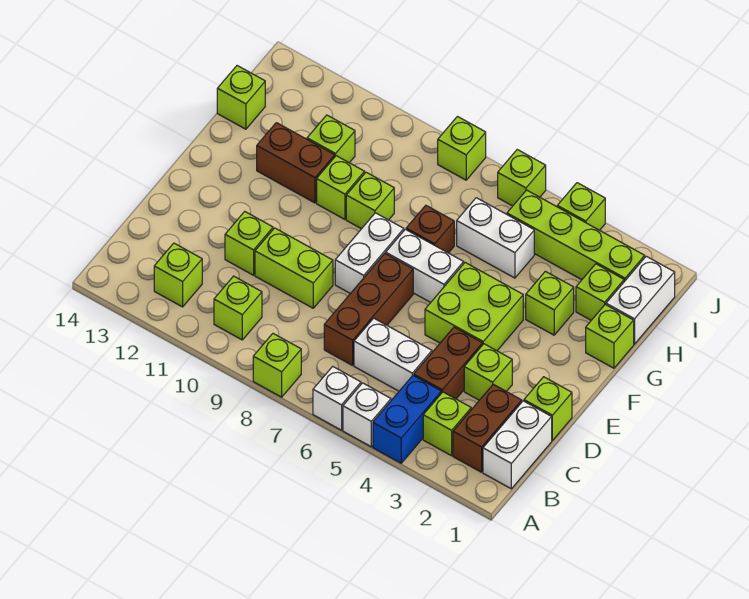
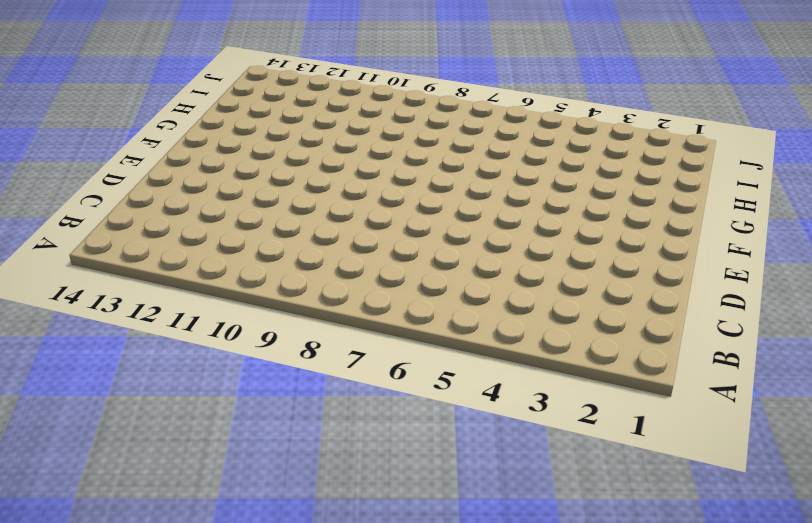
none -> blue 1x2 brick [373,376,441,463]
none -> white 1x1 brick [343,383,391,447]
none -> white 1x1 brick [313,366,361,430]
none -> lime 1x1 brick [253,334,301,397]

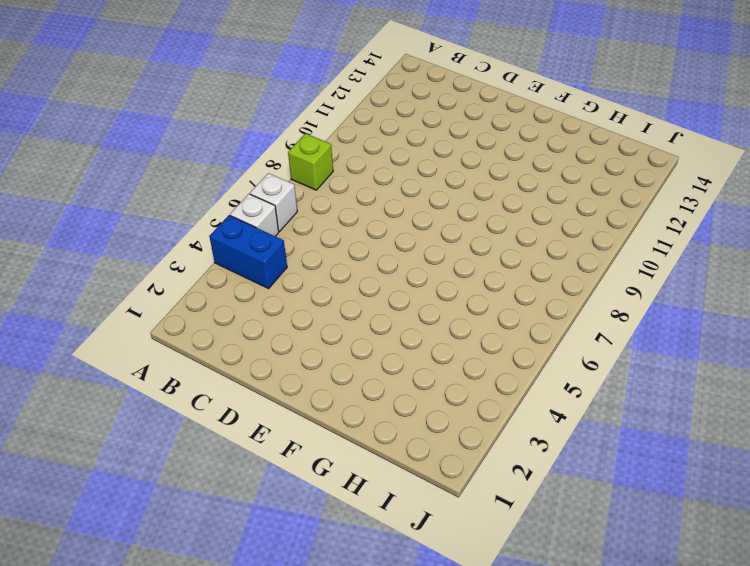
none -> white 1x2 brick [483,401,552,489]
none -> brown 1x2 brick [453,384,522,472]
none -> lime 1x1 brick [423,392,471,456]
none -> lime 1x1 brick [214,276,262,340]

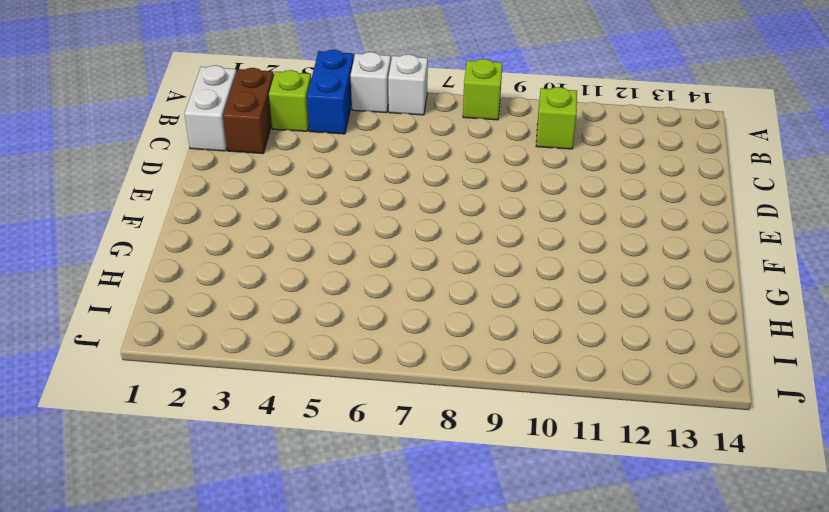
none -> lime 1x1 brick [154,243,202,307]
none -> brown 1x2 brick [414,327,482,399]
none -> white 1x2 brick [354,318,432,391]
none -> brown 1x3 brick [324,254,413,365]

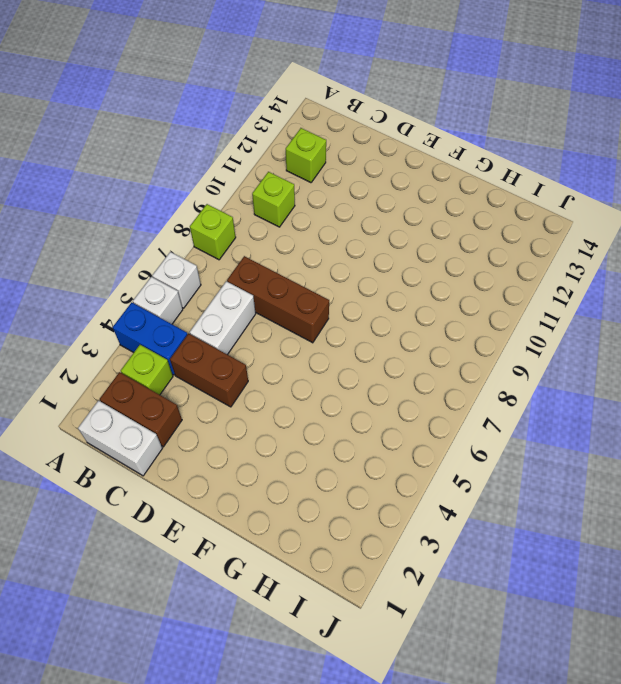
none -> lime 1x1 brick [524,377,572,440]
none -> lime 1x1 brick [464,344,512,400]
none -> lime 1x2 brick [255,228,333,308]
none -> lime 1x1 brick [225,212,273,275]

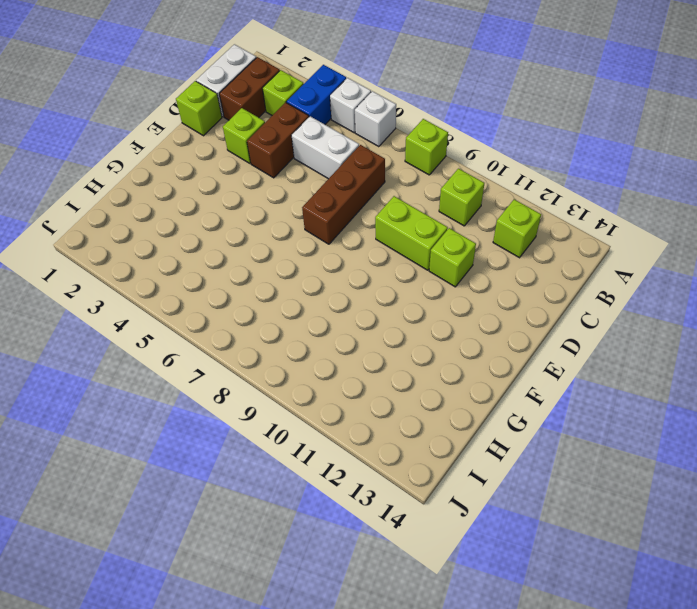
none -> lime 2x2 brick [425,263,523,351]
none -> white 1x2 brick [335,213,404,294]
none -> white 1x2 brick [386,229,464,302]
none -> lime 1x1 brick [586,305,634,368]

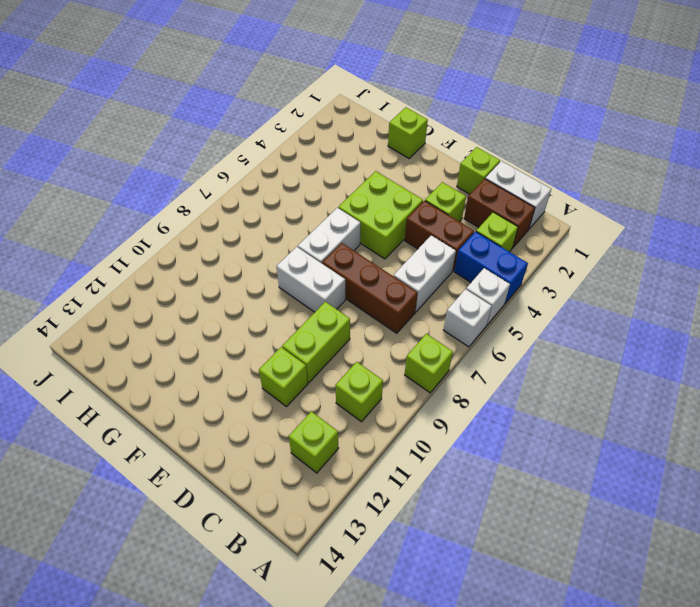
none -> lime 1x1 brick [526,271,574,335]
none -> brown 1x1 brick [406,205,454,253]
none -> lime 1x1 brick [346,172,394,229]
none -> lime 1x1 brick [317,156,365,219]

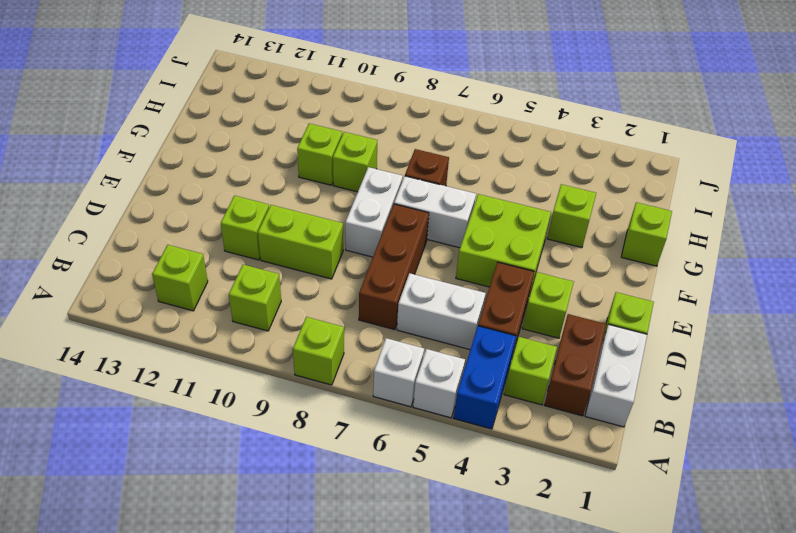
none -> brown 1x2 brick [257,123,335,203]
none -> white 1x2 brick [606,256,675,344]
none -> lime 1x1 brick [576,264,624,320]
none -> white 1x2 brick [457,198,534,278]

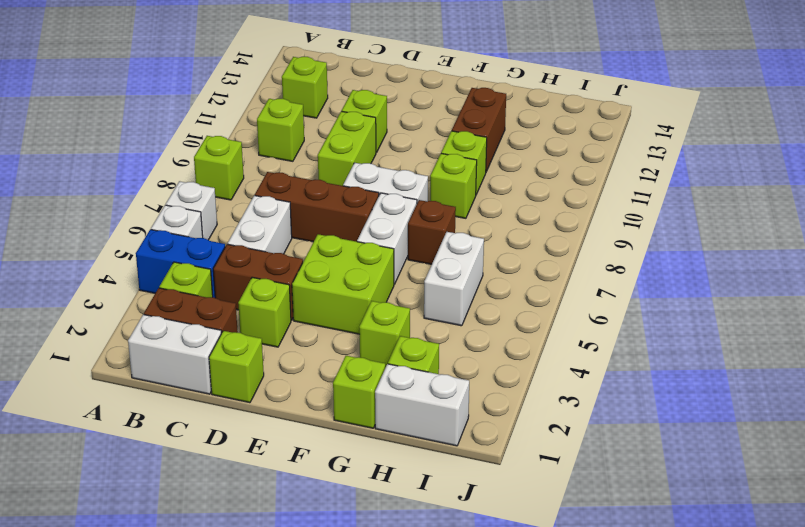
none -> lime 1x1 brick [307,115,355,163]
none -> lime 1x1 brick [217,66,265,129]
none -> lime 1x4 brick [507,190,645,282]
none -> lime 1x1 brick [557,183,605,230]

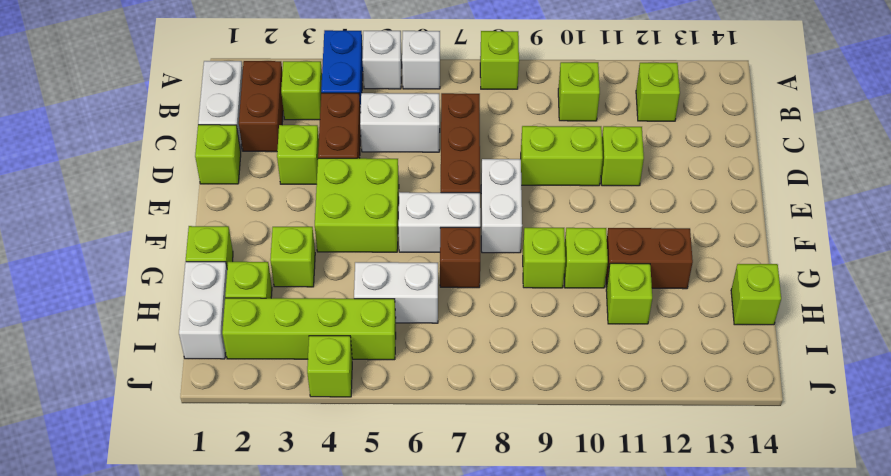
none -> lime 1x1 brick [498,150,546,206]
none -> lime 1x1 brick [438,117,486,180]

